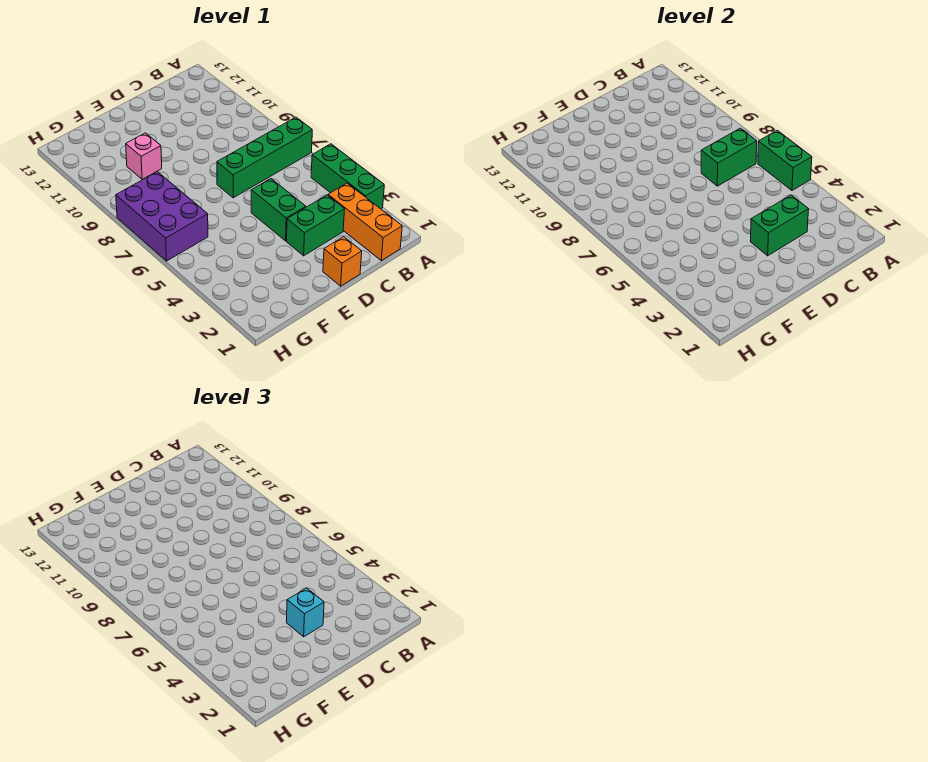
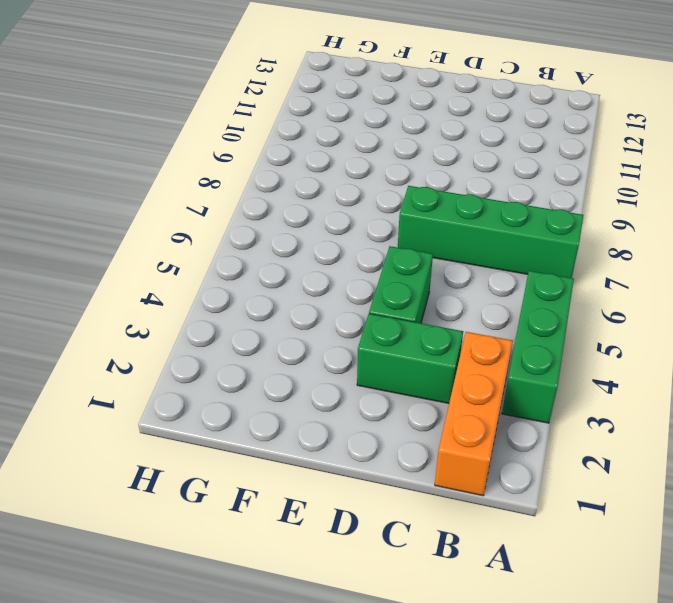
none -> orange 1x1 brick [323,237,362,286]
none -> pink 1x1 brick [126,133,162,179]
none -> purple 2x3 brick [116,172,208,261]

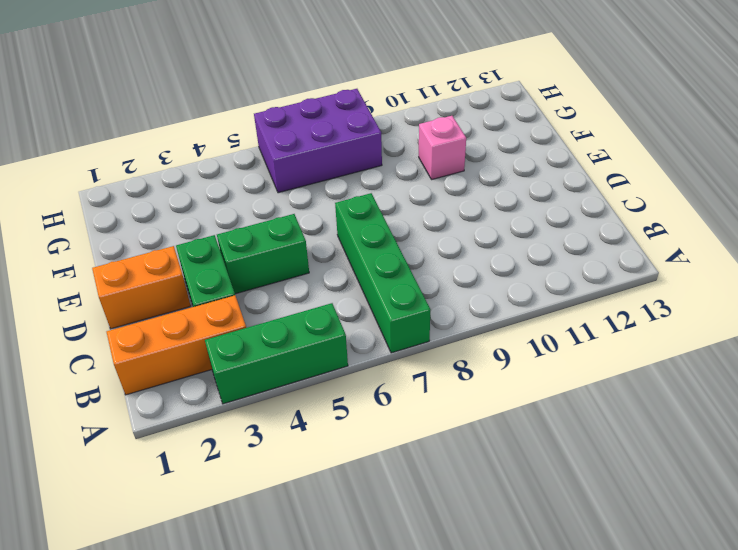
orange 1x2 brick [92,246,191,329] -> orange 1x1 brick [323,237,362,286]
none -> green 1x2 brick [758,130,812,191]
none -> green 1x2 brick [701,128,757,186]
none -> green 1x2 brick [750,195,809,256]

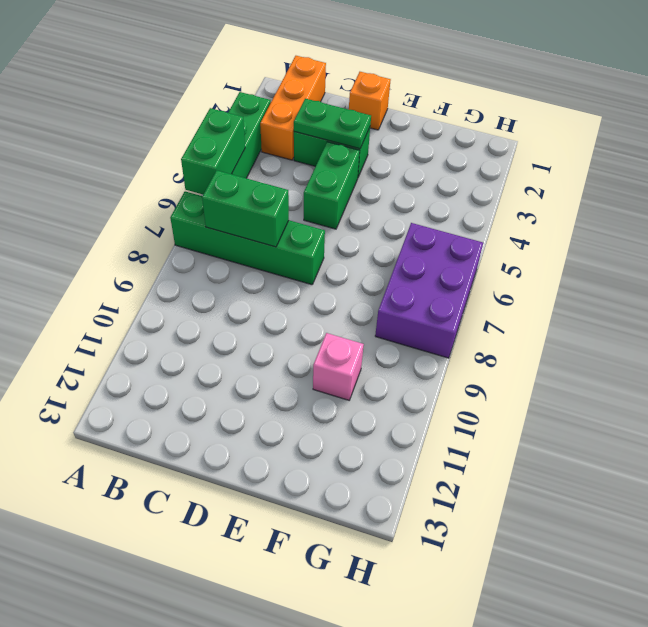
green 1x2 plate [294,99,371,149] -> green 1x2 brick [750,195,809,256]
none -> cyan 1x1 brick [286,588,324,637]

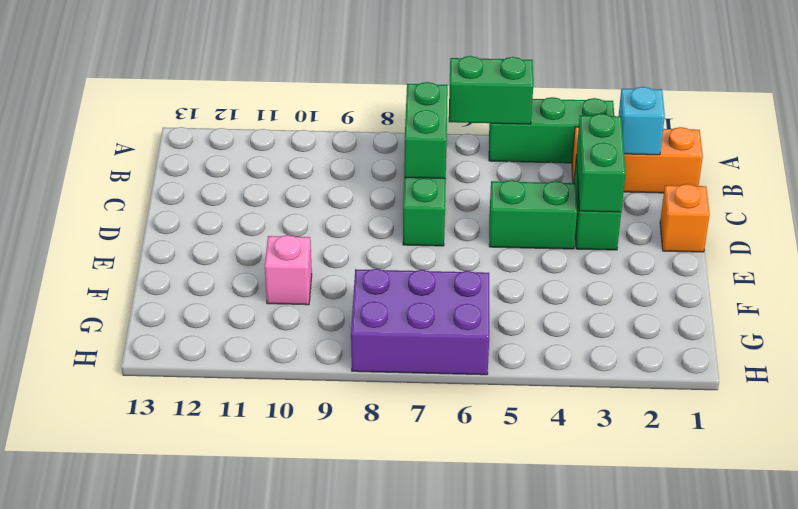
cyan 1x1 brick [619,87,665,155] -> cyan 1x1 brick moved to [286,588,324,637]

